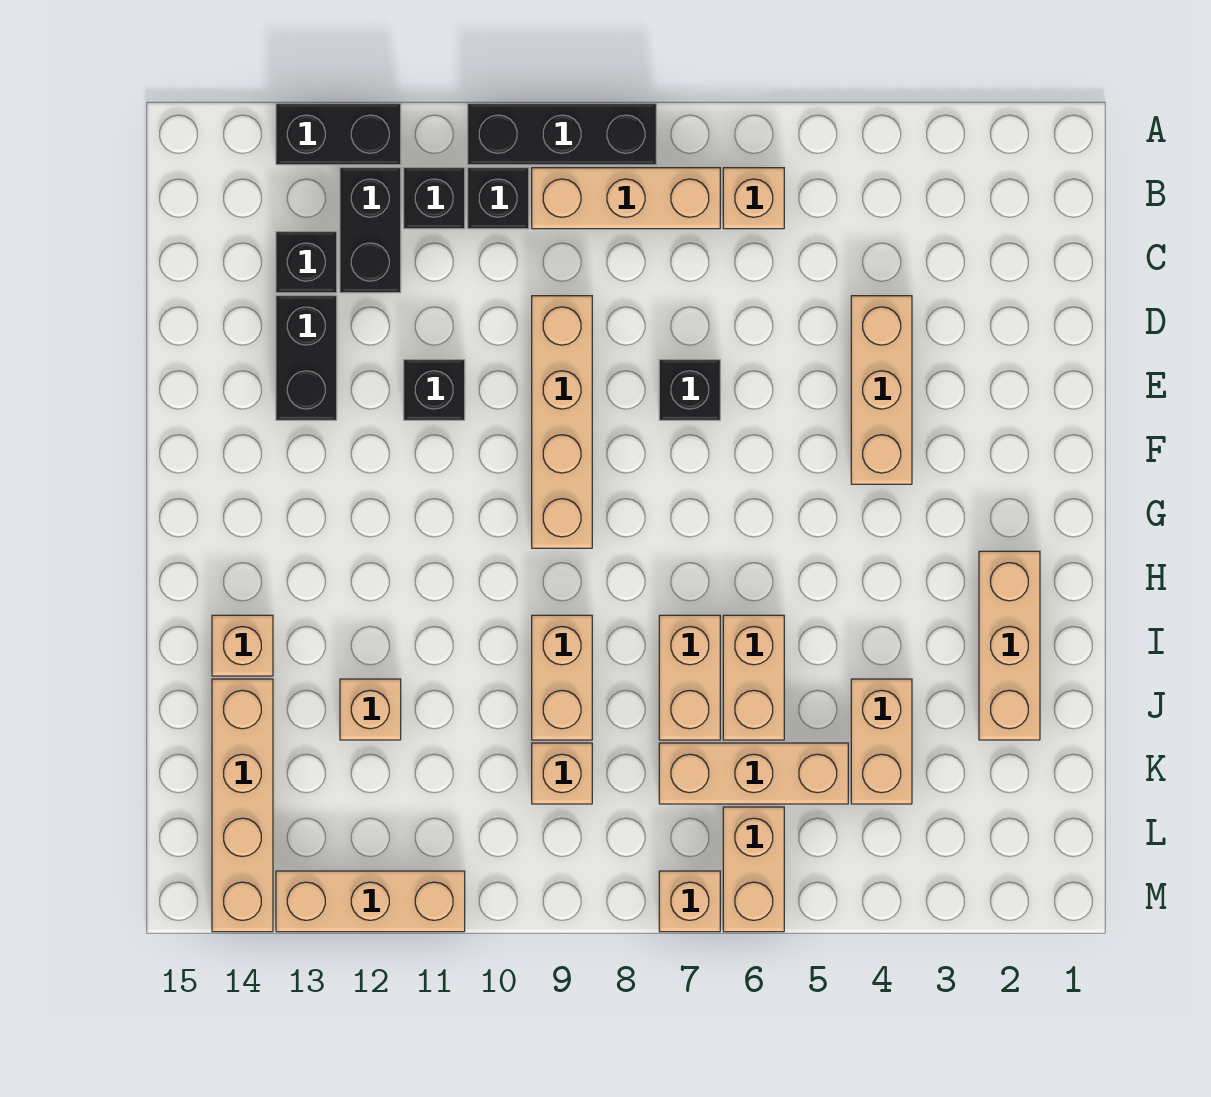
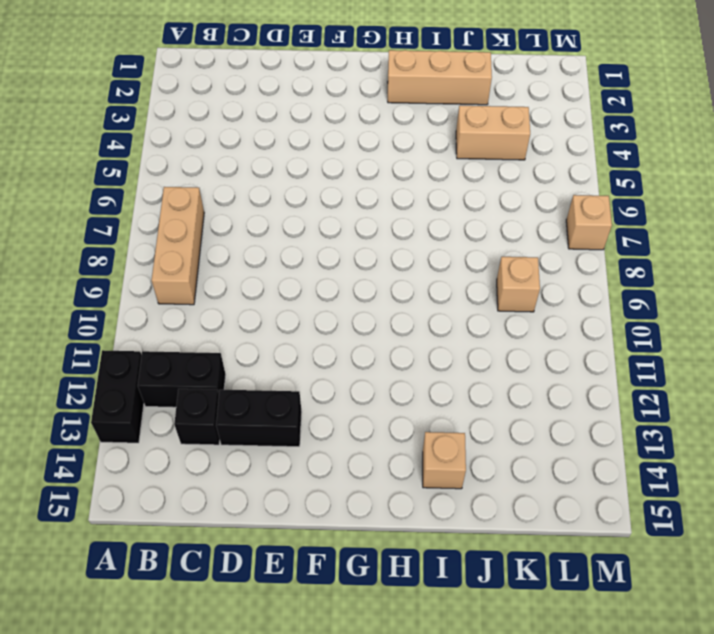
none -> black 1x3 brick [468,104,656,165]
none -> tan 1x1 brick [723,168,784,229]
none -> black 1x1 brick [468,168,529,229]

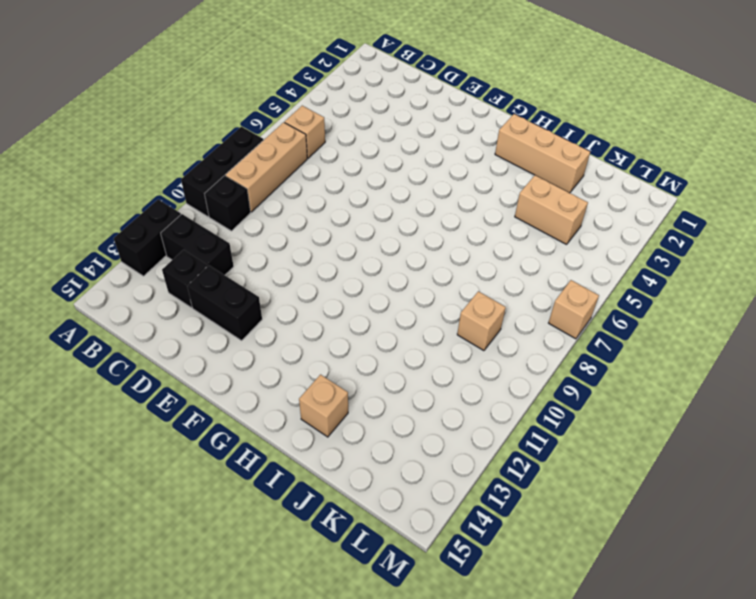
none -> black 1x1 brick [404,168,465,229]
none -> tan 1x3 brick [851,296,912,484]
none -> tan 1x4 brick [532,296,592,548]

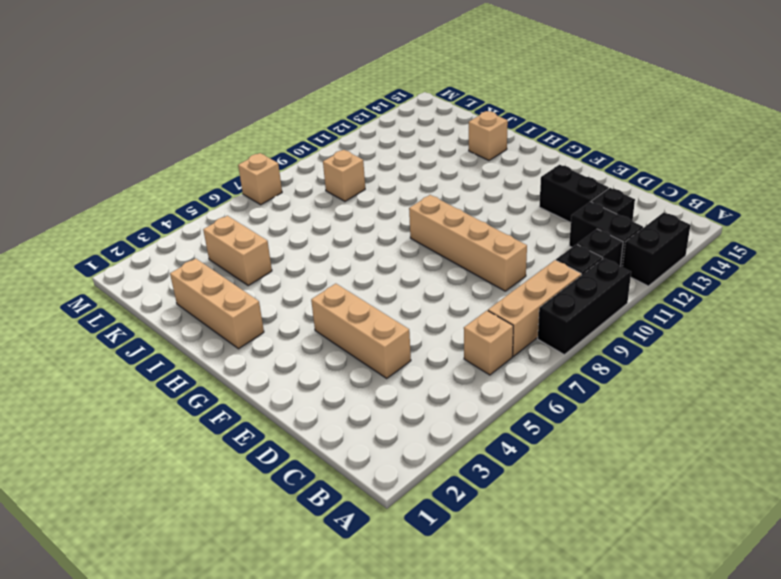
none -> black 1x1 brick [659,360,720,420]
none -> black 1x1 brick [404,360,465,420]
none -> tan 1x2 brick [723,615,784,740]

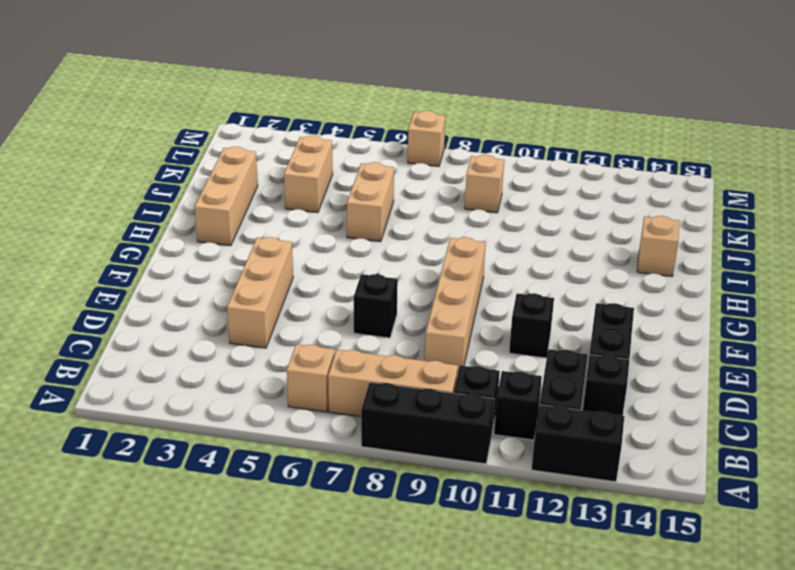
none -> tan 1x2 brick [659,615,720,740]
none -> tan 1x2 brick [532,615,592,740]
none -> tan 1x1 brick [340,679,401,740]

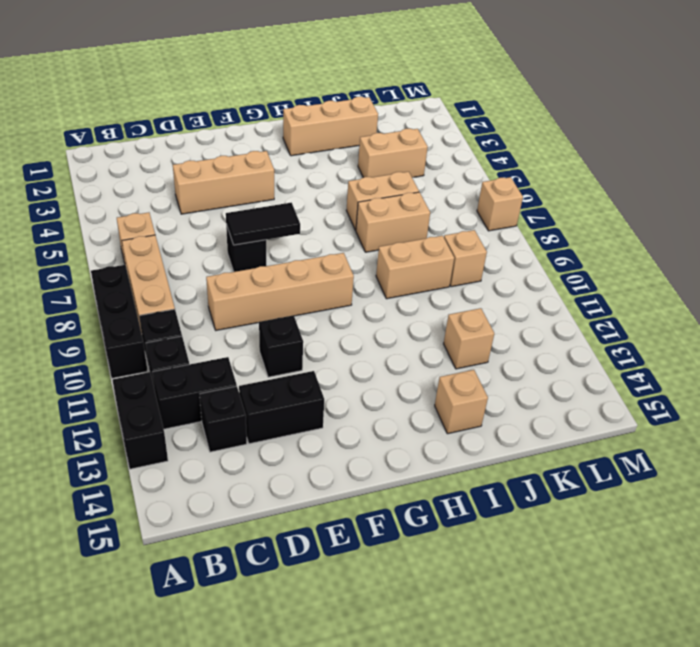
black 1x2 tile [226,203,300,245] -> none
none -> tan 1x4 brick [212,679,273,932]
none -> tan 1x3 brick [659,743,848,804]
none -> tan 1x2 brick [723,807,784,932]

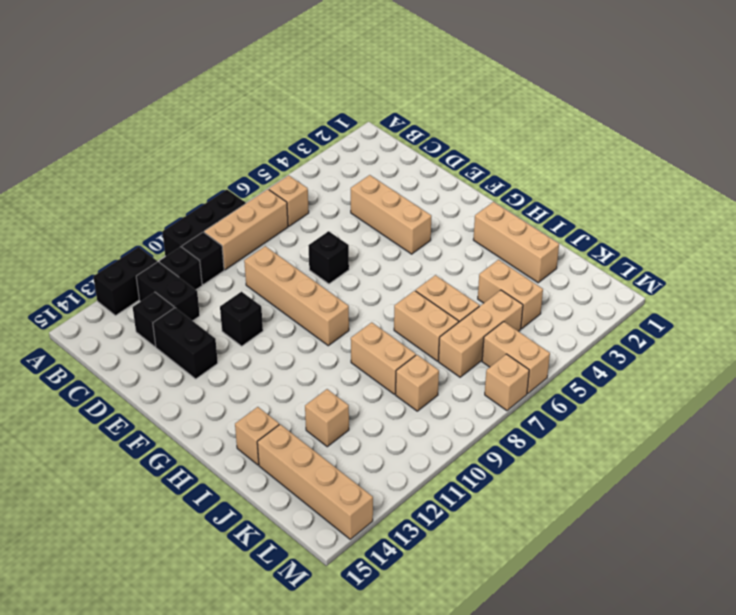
none -> tan 1x3 brick [276,871,465,932]

